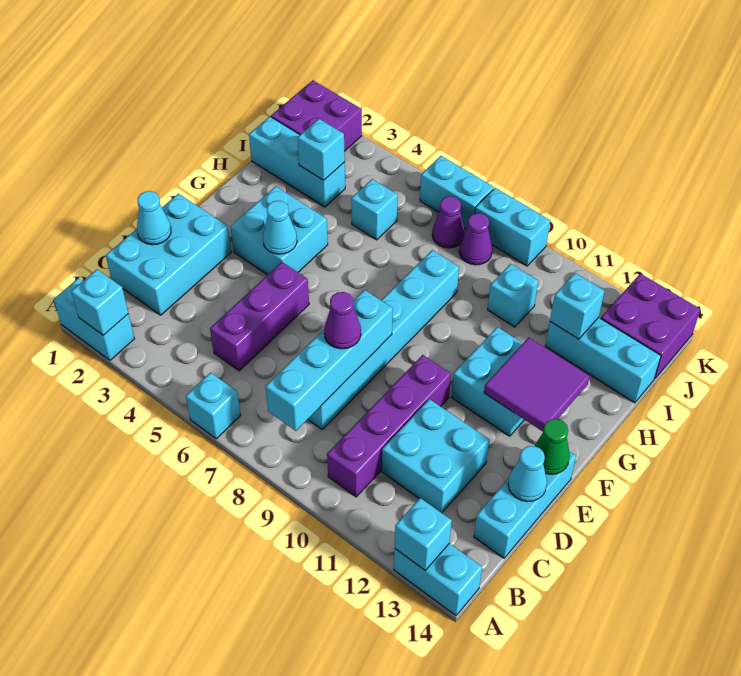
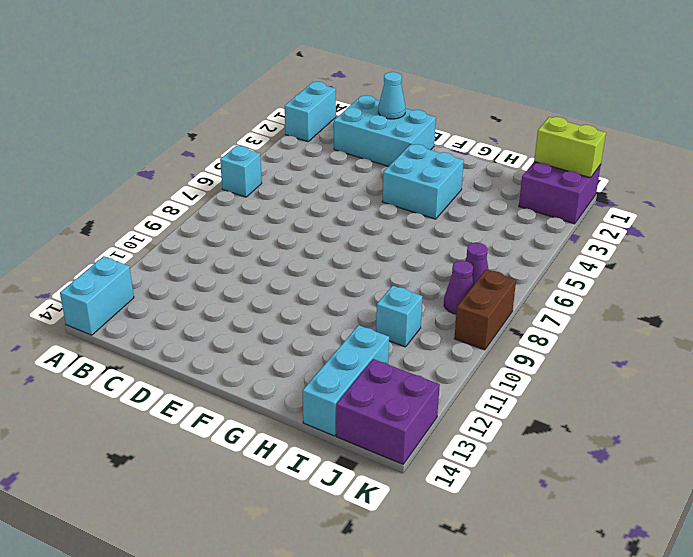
lime 1x2 brick [534,117,606,178] -> none
brown 1x2 brick [454,270,516,350] -> cyan 1x2 brick [475,188,550,266]
none -> purple 1x4 brick [327,355,451,497]
none -> purple 1x3 brick [210,262,309,371]
none -> cyan 1x6 brick [308,250,459,429]
none -> cyan 2x2 brick [382,399,489,513]

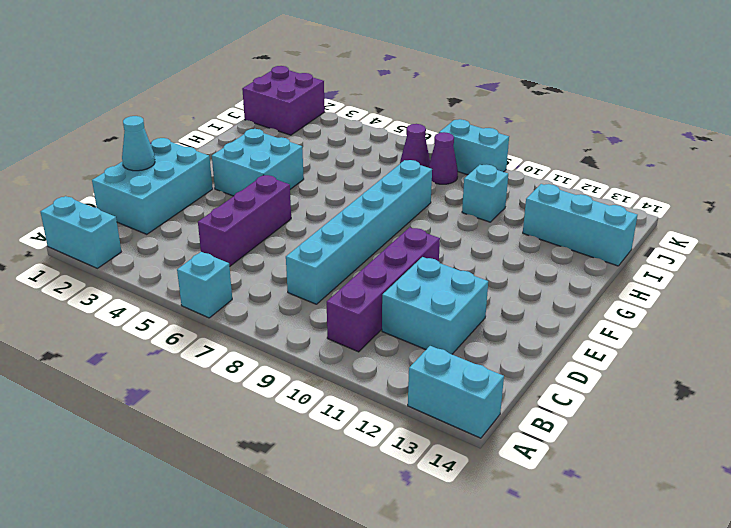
none -> cyan 1x3 brick [474,452,576,558]
none -> cyan 2x2 brick [451,327,524,436]
none -> cyan 1x3 brick [249,117,345,207]
none -> cyan 1x1 brick [351,179,398,240]

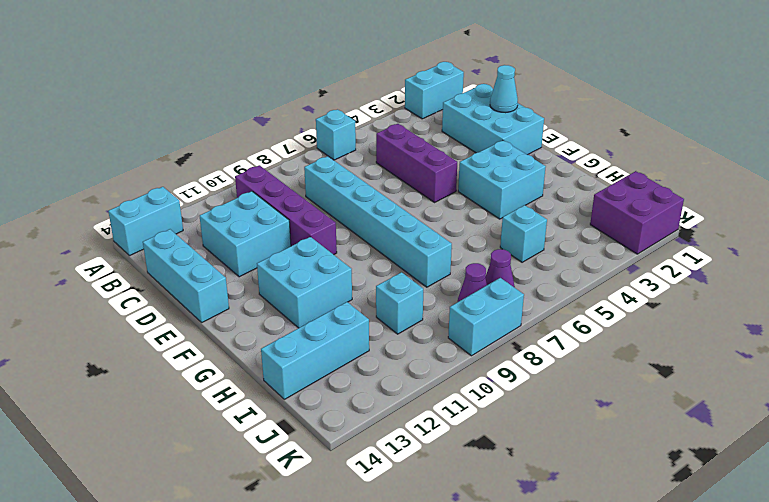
none -> cyan 1x3 brick [249,117,345,207]
none -> purple 2x2 brick [601,274,700,379]
none -> cyan 1x2 brick [420,156,494,229]
none -> cyan 1x1 brick [71,269,128,335]

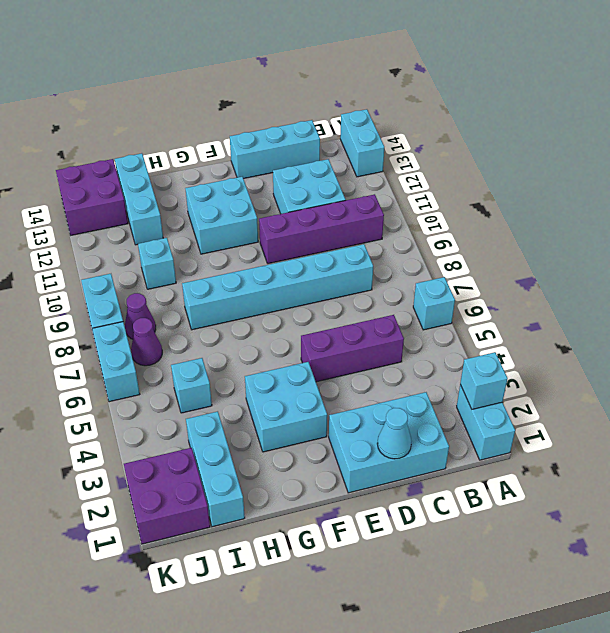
none -> cyan 1x1 brick [395,498,452,571]
none -> cyan 1x4 brick [265,290,393,431]
none -> cyan 1x1 cone [508,446,547,502]
none -> green 1x1 cone [535,419,570,474]

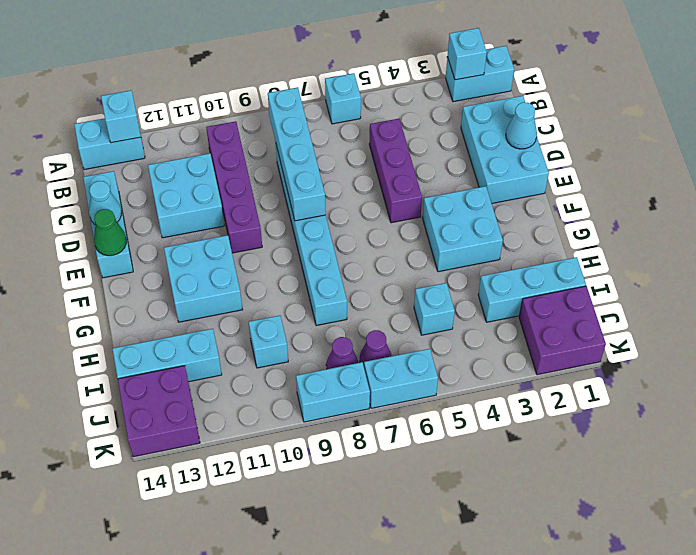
none -> cyan 1x1 cone [263,201,297,254]
none -> purple 2x2 tile [484,338,590,431]
none -> cyan 1x1 brick [298,119,345,180]
none -> cyan 1x1 brick [550,273,604,339]

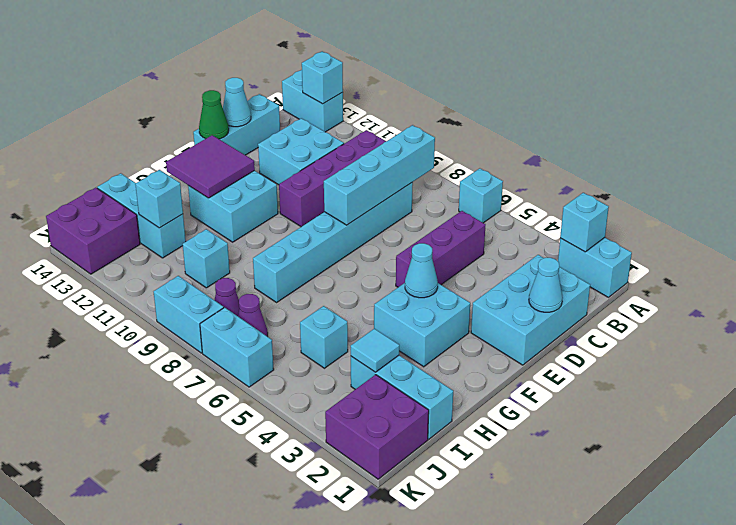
cyan 1x1 tile [351,329,399,372] -> cyan 1x1 brick [298,119,345,180]
none -> purple 1x1 cone [324,292,361,349]

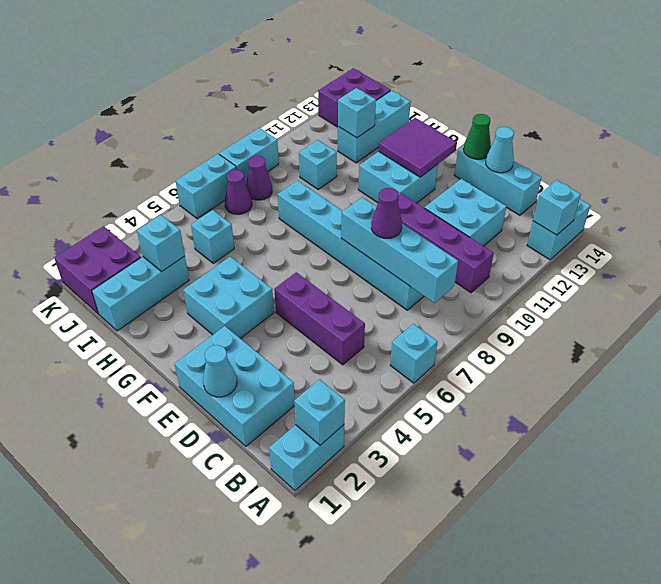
none -> cyan 1x1 cone [263,201,297,254]

